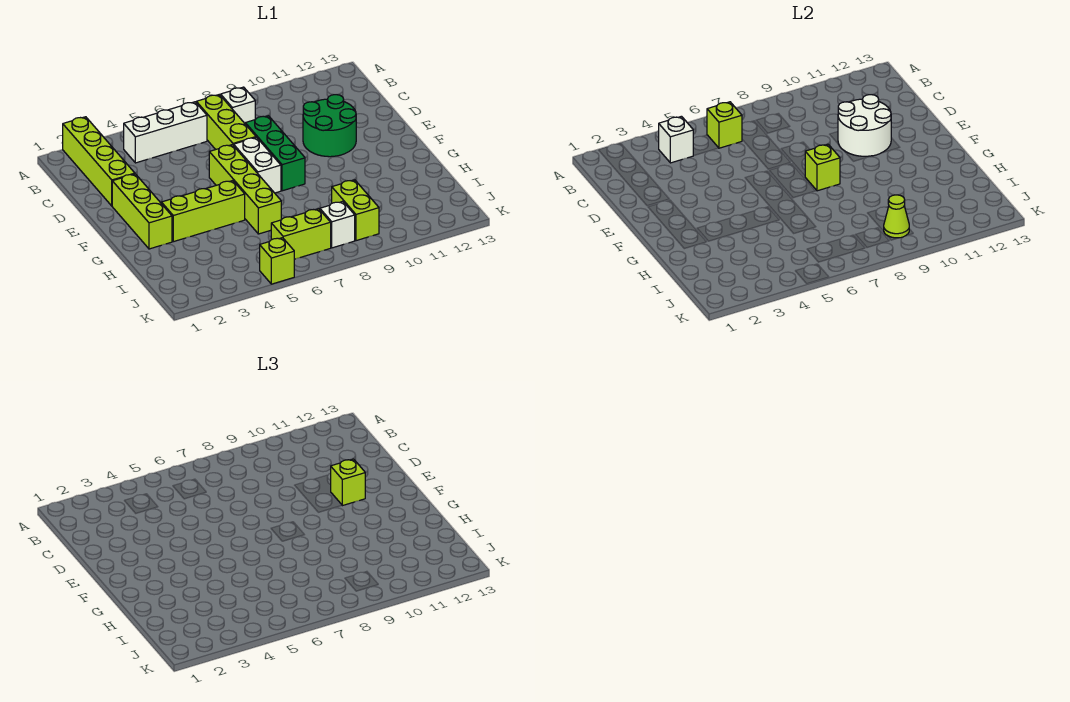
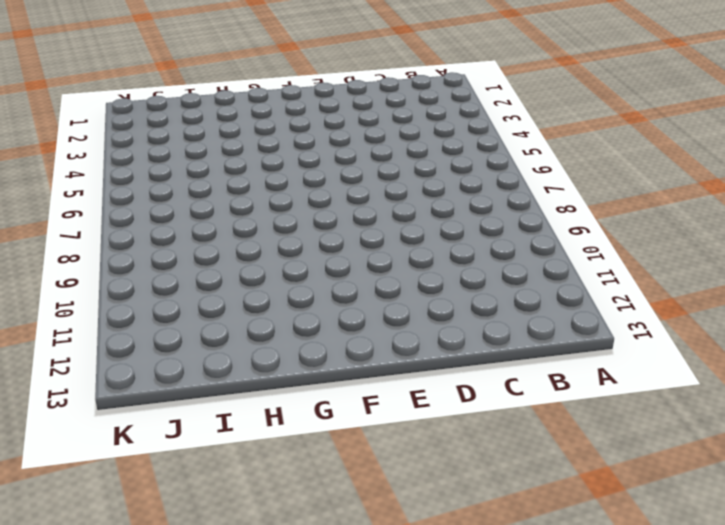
none -> lime 1x4 brick [63,117,135,206]
none -> white 1x3 brick [124,102,207,163]
none -> lime 1x3 brick [196,95,256,150]

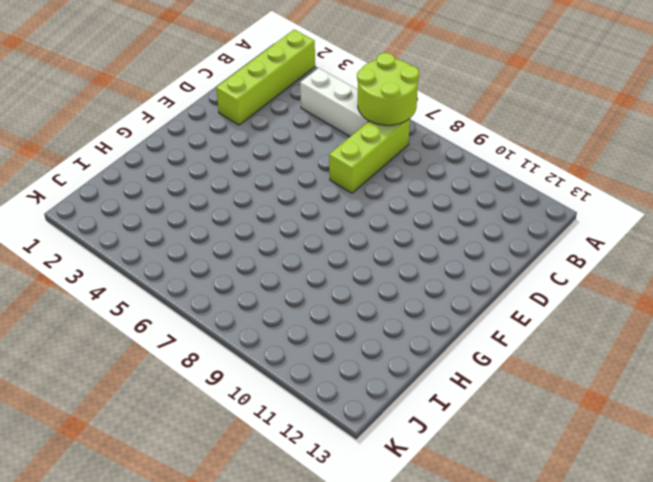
lime 2x2 round brick [357,53,419,125] -> lime 1x1 brick [707,102,742,148]
none -> white 1x1 brick [221,87,255,123]
none -> green 1x3 brick [245,116,305,191]
none -> green 2x2 round brick [303,95,356,157]

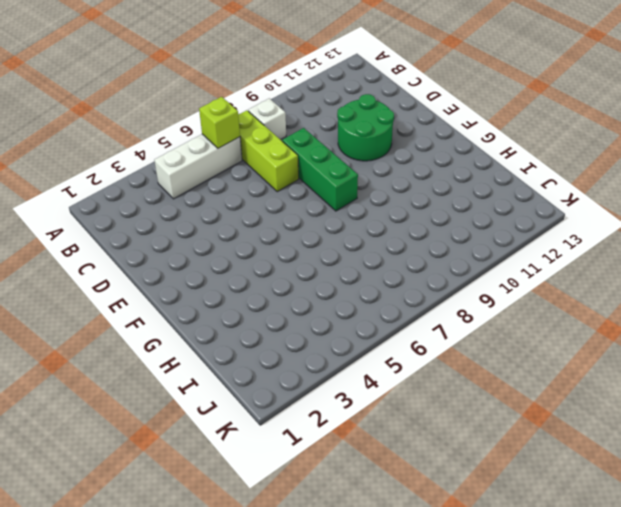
none -> lime 1x4 brick [63,117,135,206]
none -> lime 1x3 brick [112,174,172,249]
none -> lime 1x4 brick [209,145,281,234]

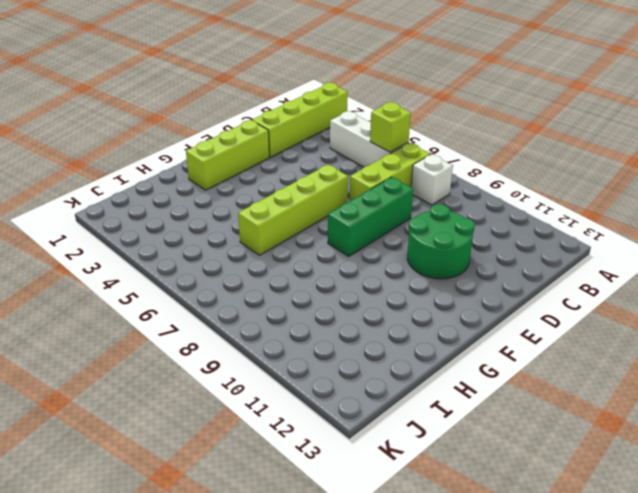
none -> white 1x2 brick [234,137,281,193]
none -> lime 1x3 brick [161,181,245,242]
none -> lime 1x2 brick [332,180,379,241]

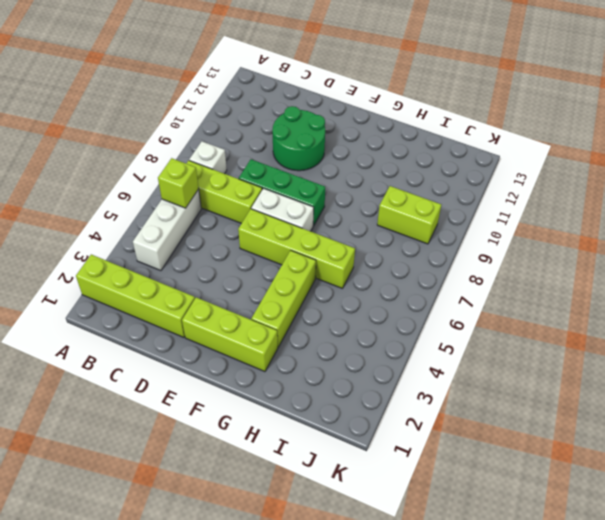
none -> lime 1x2 brick [271,209,331,259]
none -> white 1x1 brick [320,201,355,248]
none -> lime 1x1 brick [260,238,294,284]

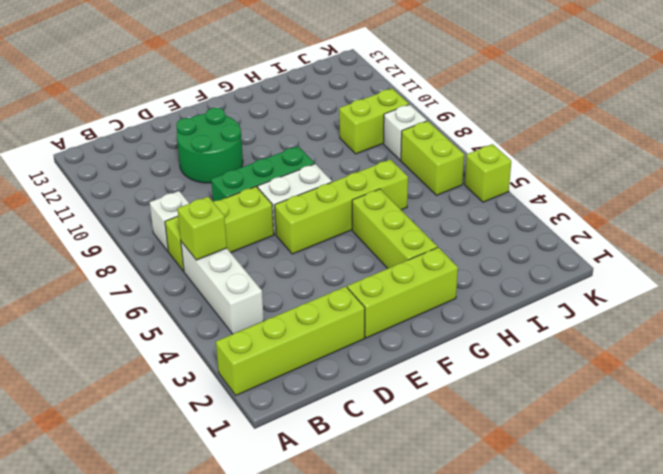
none -> white 1x1 brick [659,116,693,163]
none -> white 2x2 round brick [838,95,891,156]
none -> lime 1x1 brick [805,144,840,191]

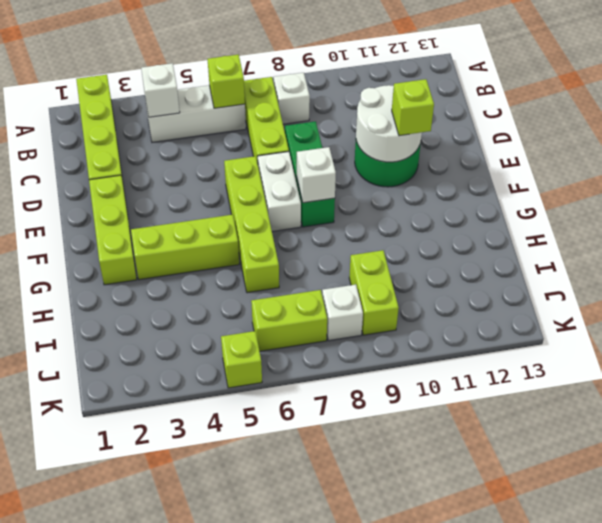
white 1x1 brick [297,147,336,203] -> lime 1x1 brick [805,144,840,191]
none -> lime 1x1 cone [884,195,909,238]

